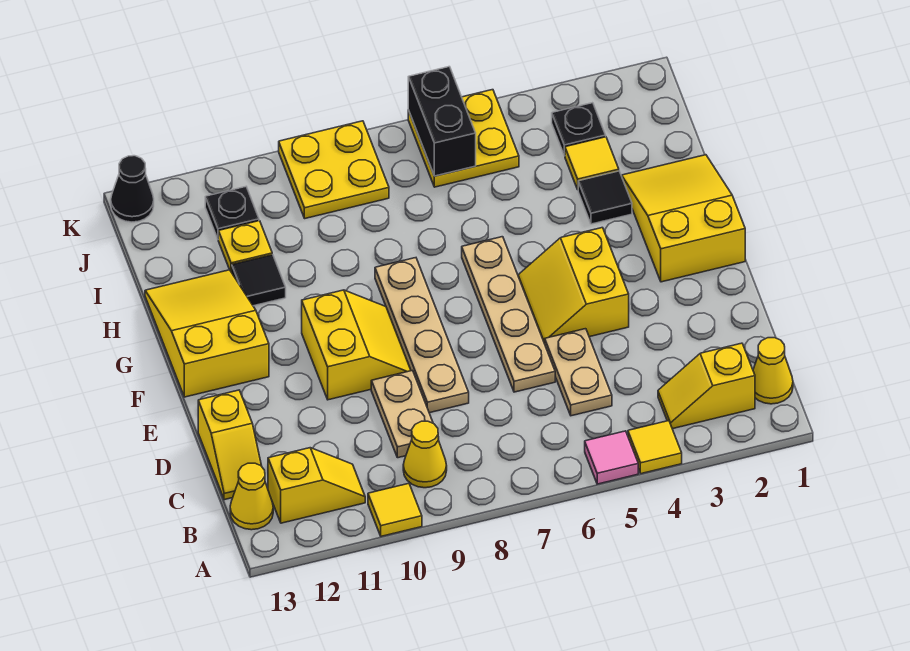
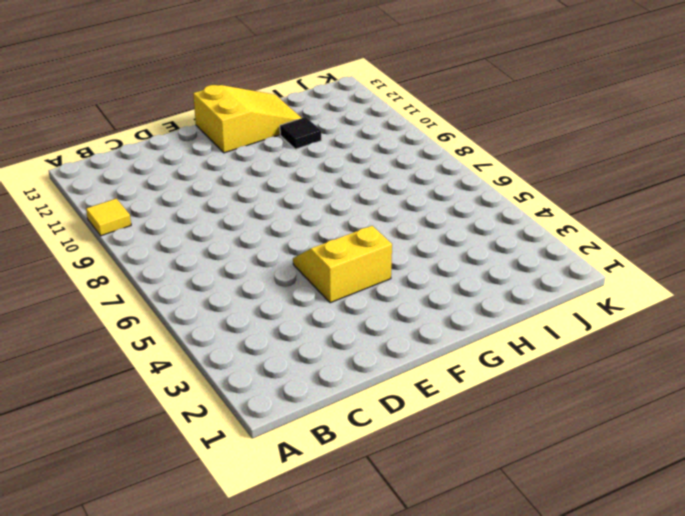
none -> yellow 1x1 tile [628,421,682,474]
none -> pink 1x1 tile [585,431,638,484]
none -> yellow 1x1 cone [753,338,793,404]

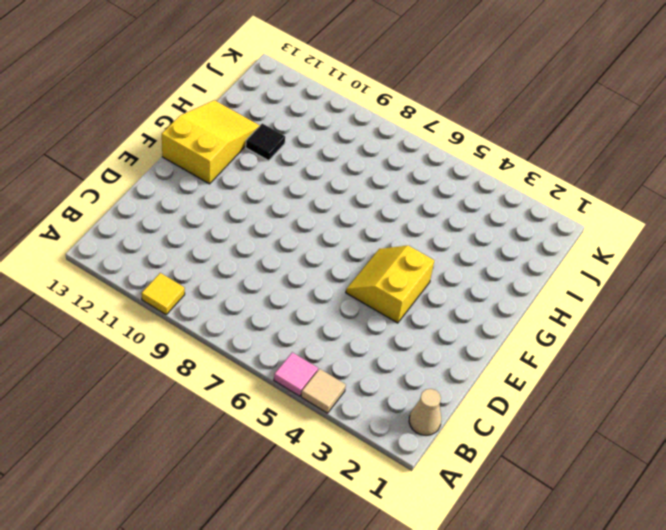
tan 1x1 tile [301,369,346,413] -> yellow 1x1 tile [628,421,682,474]
tan 1x1 cone [409,389,441,435] -> yellow 1x1 cone [753,338,793,404]
none -> yellow 1x2 slope [658,343,755,429]
none -> yellow 1x1 cone [403,421,447,488]
none -> yellow 1x2 slope [268,448,365,523]

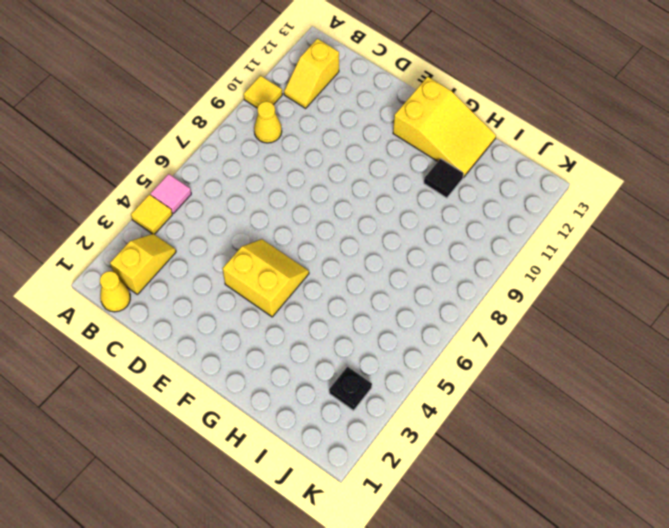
none -> yellow 1x1 cone [230,463,273,530]
none -> tan 1x2 plate [545,329,612,416]
none -> tan 1x2 plate [371,371,439,458]

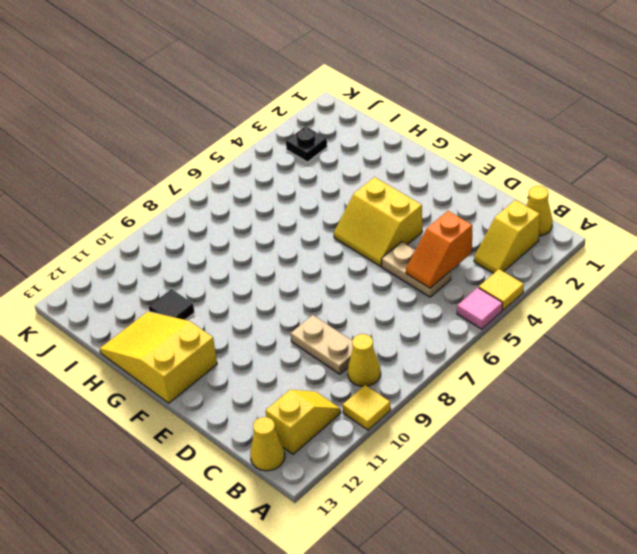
orange 1x2 slope [406,211,472,288] -> none
none -> yellow 1x2 slope [198,390,262,500]
none -> tan 1x4 plate [462,237,555,392]
none -> tan 1x4 plate [375,258,469,413]

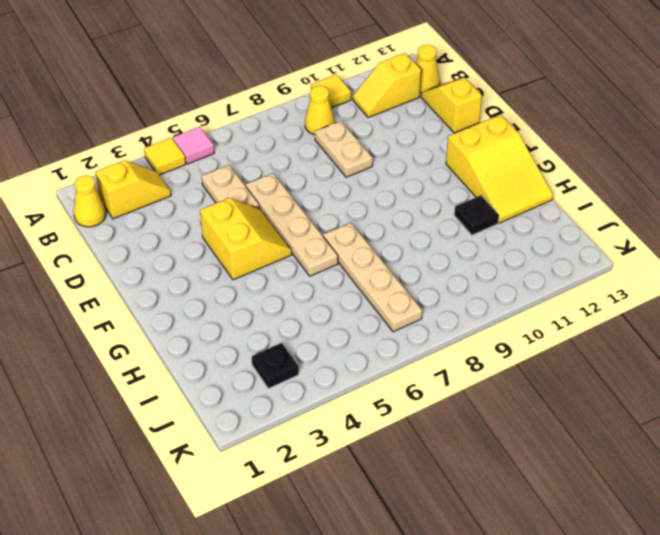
tan 1x4 plate [323,223,422,332] -> tan 1x4 plate moved to [375,258,469,413]
none -> yellow 2x2 slope [302,290,411,400]
none -> yellow 2x3 slope [622,155,745,282]
none -> black 1x1 tile [578,171,632,224]

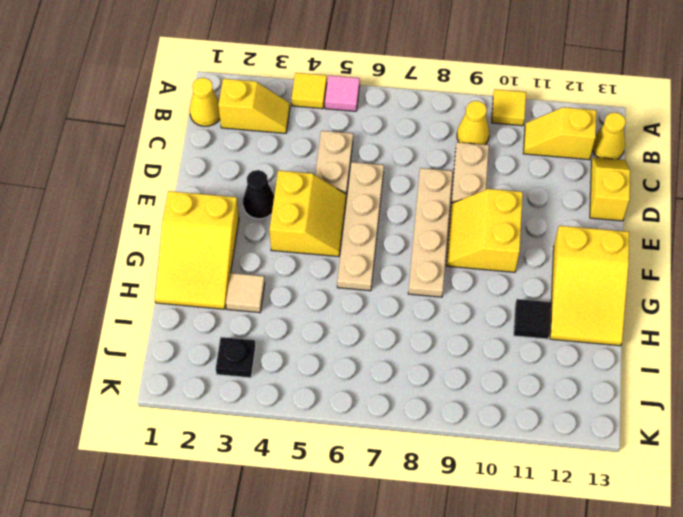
black 1x1 cone [243,170,274,219] -> black 1x1 cone moved to [111,156,154,222]
tan 1x1 tile [226,273,265,313] -> black 1x1 tile [578,171,632,224]
none -> yellow 1x1 tile [565,137,619,189]
none -> yellow 1x1 plate [218,221,272,272]
none -> yellow 2x2 plate [408,90,519,187]

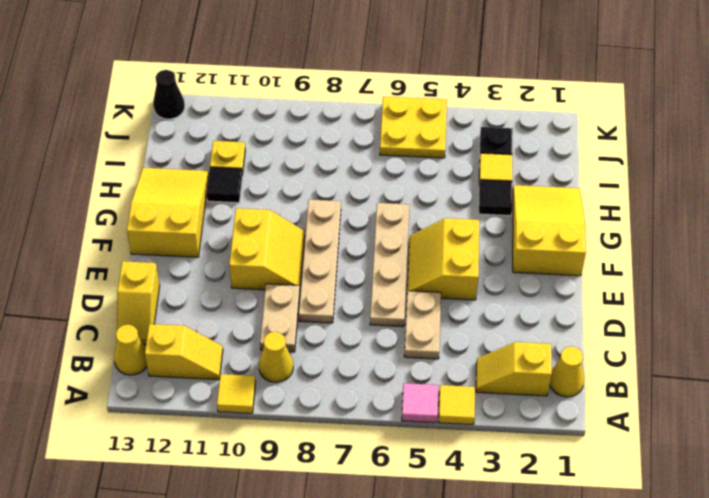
none -> yellow 2x2 plate [279,121,389,218]
none -> black 1x1 plate [205,187,259,239]
none -> black 1x2 brick [408,67,476,176]

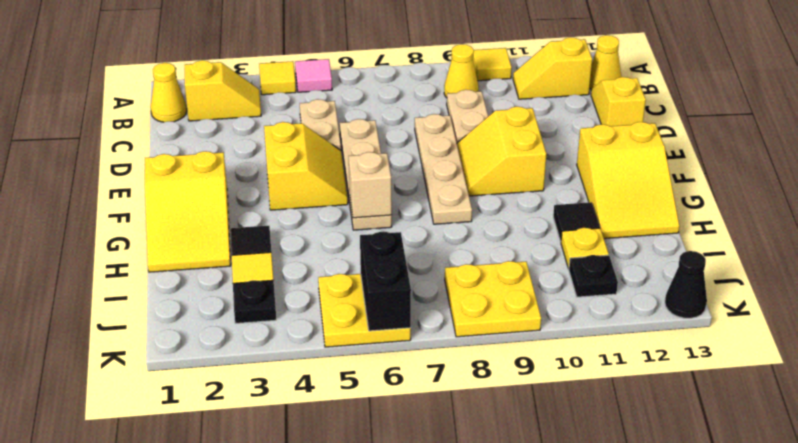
tan 1x1 brick [349,152,392,218] -> none

